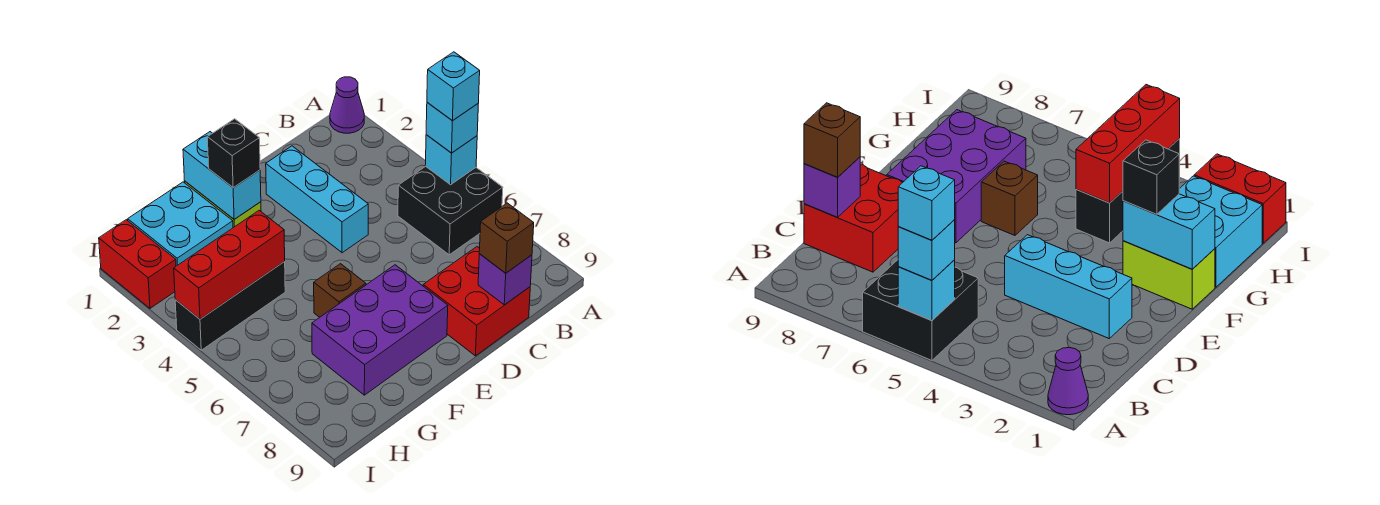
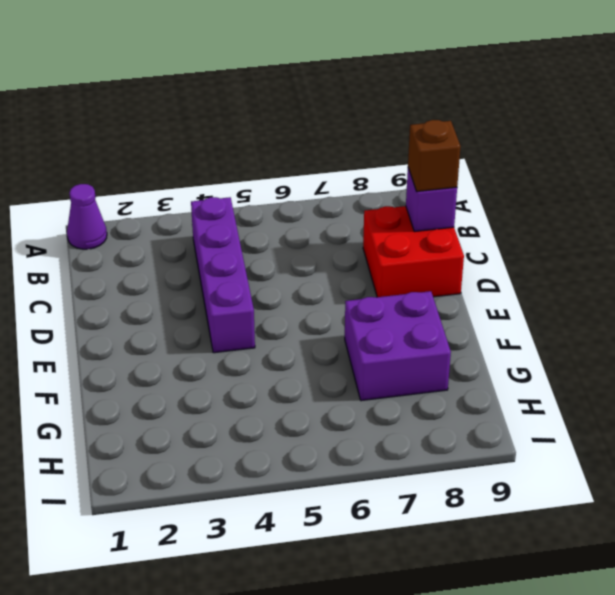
purple 1x4 brick [191,197,255,353] -> cyan 1x3 brick [266,146,368,253]
purple 2x2 brick [345,291,451,401] -> purple 2x3 brick [312,265,448,395]
none -> black 2x2 brick [398,166,503,255]
none -> lime 1x2 brick [1123,241,1215,309]
none -> brown 1x1 brick [314,264,366,317]

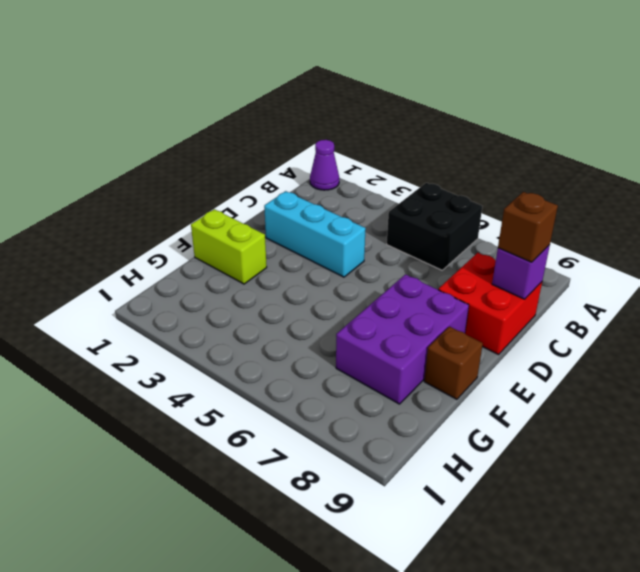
brown 1x1 brick [424,327,483,399] -> brown 1x1 brick moved to [314,264,366,317]
none -> cyan 2x2 brick [128,182,233,266]
none -> black 1x3 brick [175,262,285,350]
none -> red 1x2 brick [99,220,176,308]

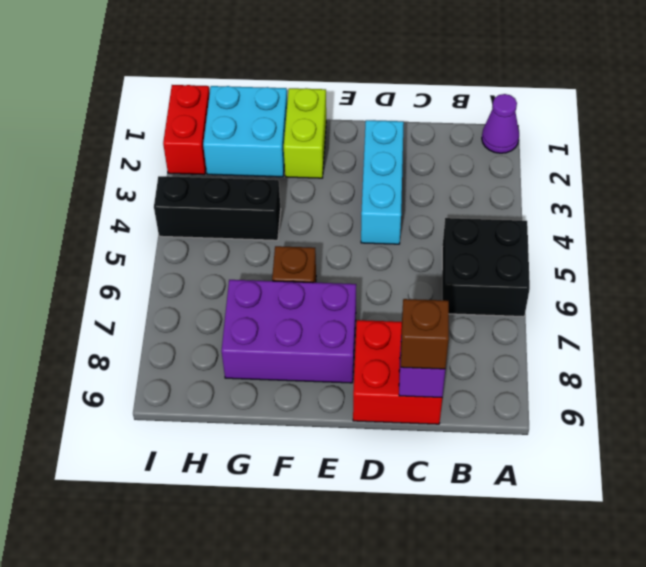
none -> cyan 1x1 brick [425,135,477,185]
none -> cyan 1x2 brick [183,132,261,219]
none -> red 1x3 brick [174,211,285,319]

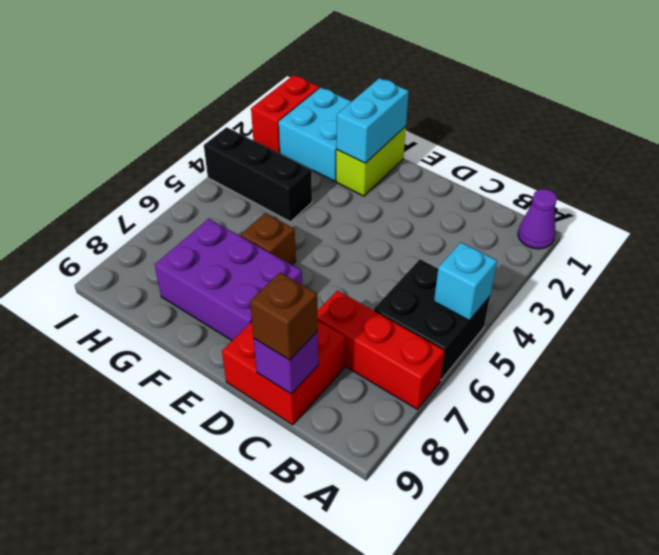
red 1x3 brick [318,291,445,409] -> red 1x3 brick moved to [174,211,285,319]
none -> cyan 1x3 brick [266,146,368,253]
none -> cyan 1x1 brick [426,103,478,153]
none -> black 1x1 brick [207,119,260,188]

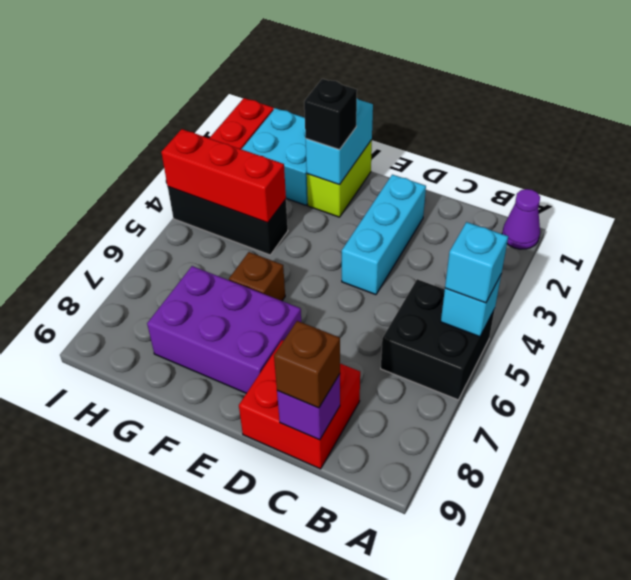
none -> cyan 1x1 brick [427,52,480,121]

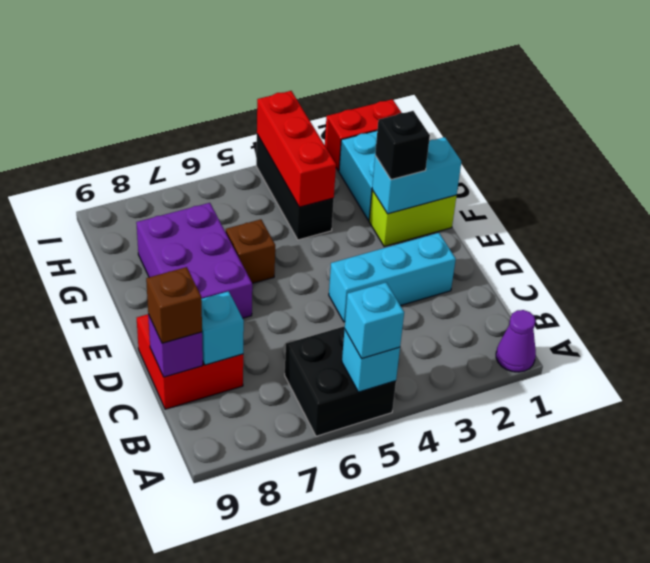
cyan 1x1 brick [201,291,244,365] -> cyan 1x1 brick moved to [427,52,480,121]

